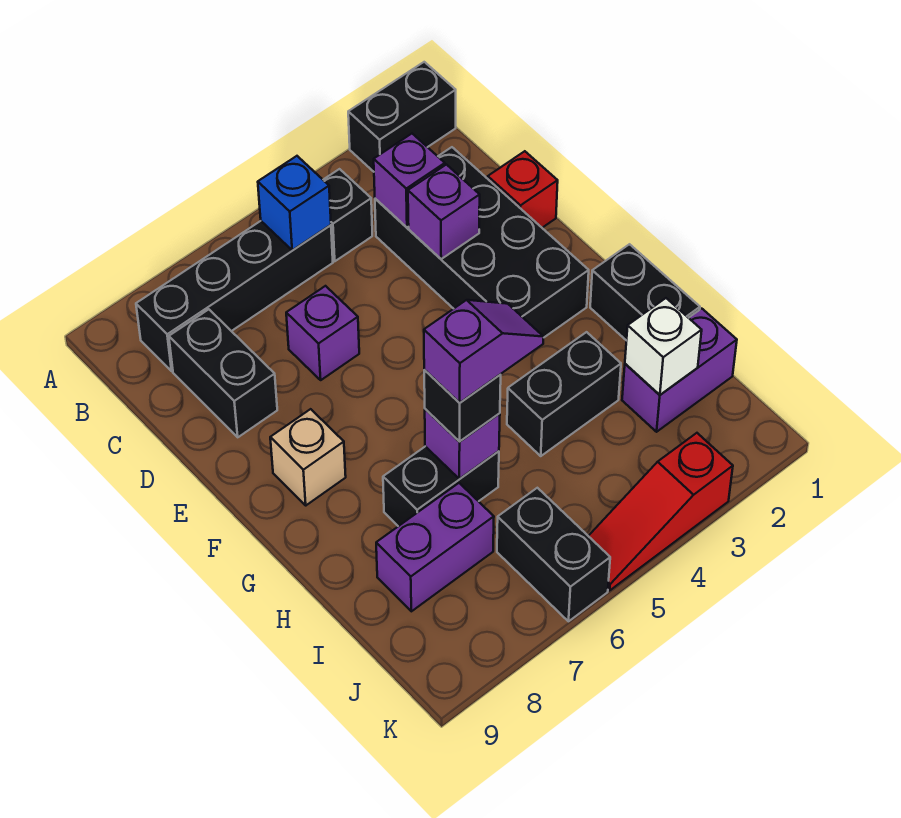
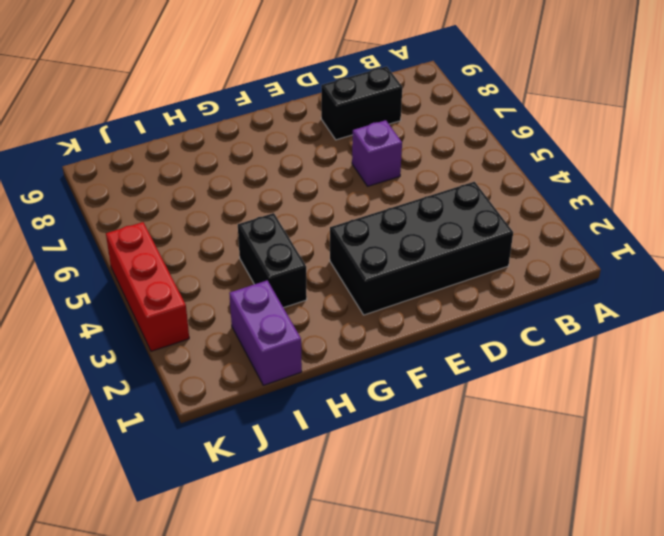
red 1x3 brick [106,222,189,351] -> red 1x3 slope [589,433,733,590]
none -> black 1x2 brick [348,62,456,172]
none -> black 1x1 brick [323,169,372,261]
none -> black 1x4 brick [136,221,333,371]

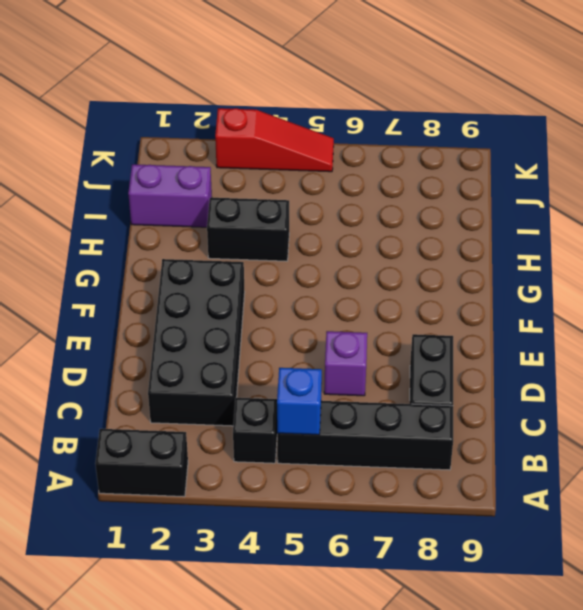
none -> red 1x1 brick [488,151,558,228]
none -> tan 1x1 brick [270,409,346,505]
none -> black 1x2 brick [590,244,700,341]

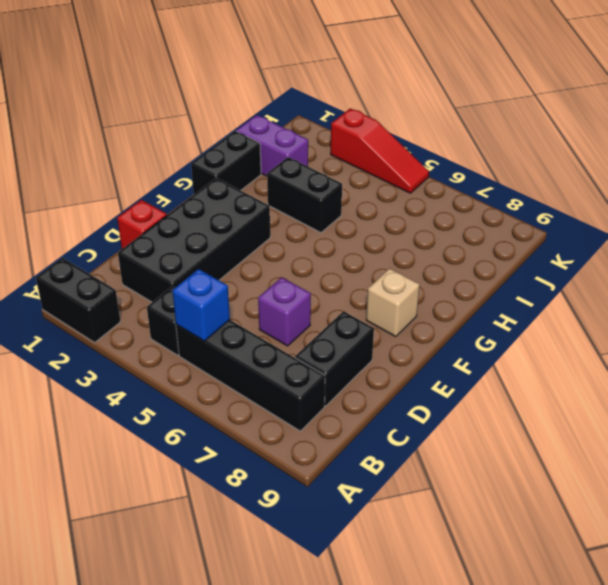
none -> black 1x2 brick [383,446,499,526]
none -> purple 1x2 brick [376,483,494,611]
none -> black 1x2 brick [497,488,610,621]

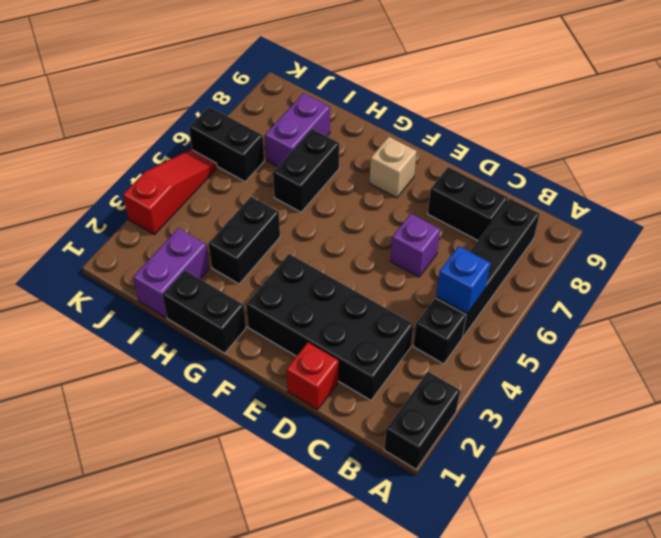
none -> purple 1x1 brick [374,134,445,227]
none -> purple 1x1 brick [408,165,480,259]
none -> purple 1x1 brick [425,409,500,479]

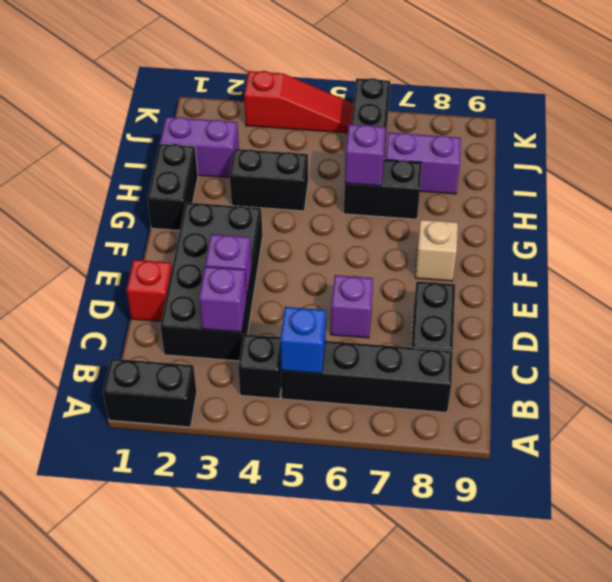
none -> white 1x1 brick [625,298,702,395]
none -> black 1x1 brick [424,370,501,442]
none -> purple 1x2 slope [424,300,544,403]

